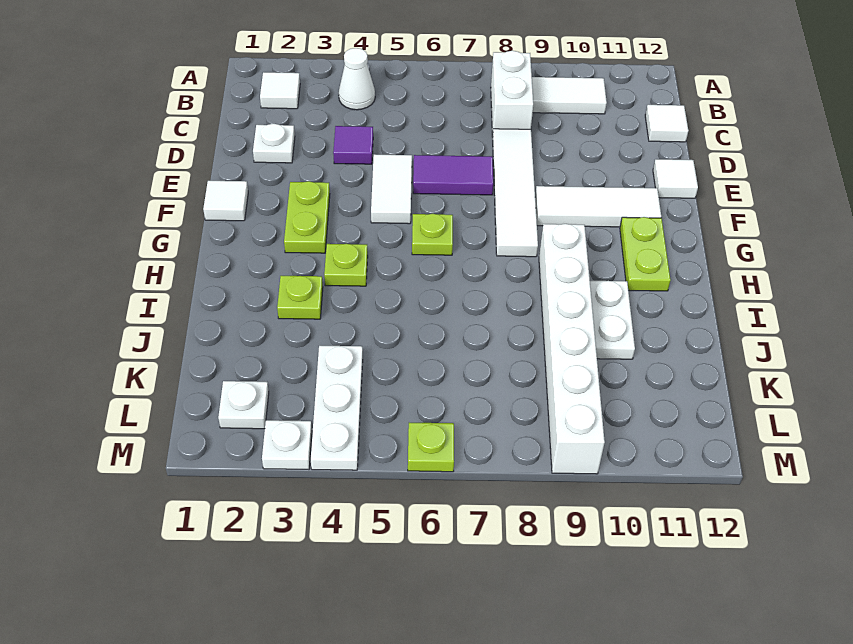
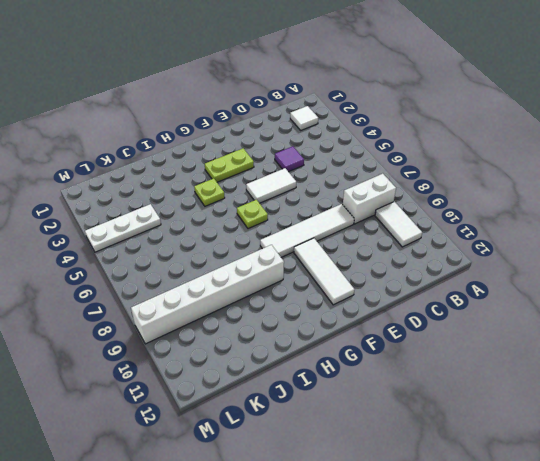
none -> white 1x1 cone [339,48,375,110]
none -> white 1x1 tile [645,105,688,142]
none -> white 1x1 plate [253,124,295,163]

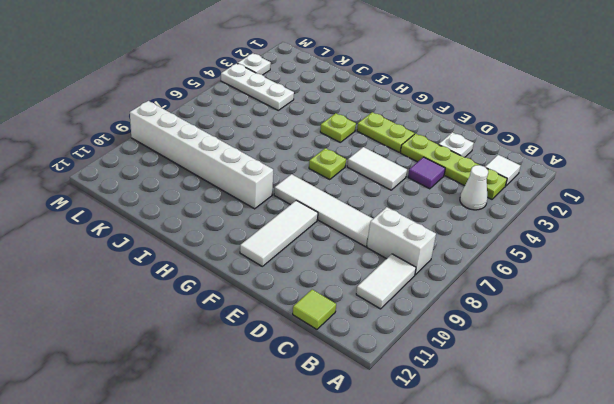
lime 1x4 plate [400,134,507,199] -> none
lime 1x1 tile [293,289,336,329] -> white 1x1 tile [645,105,688,142]
none -> purple 1x2 tile [413,155,493,195]
none -> white 1x1 tile [653,159,698,198]
none -> white 1x1 tile [203,181,248,221]

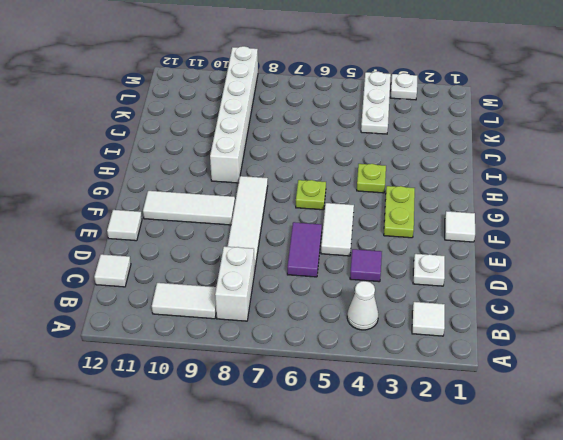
purple 1x2 tile [287,222,322,277] -> purple 1x2 tile turned to [413,155,493,195]
none -> lime 1x2 plate [620,217,670,291]
none -> lime 1x1 plate [277,276,323,319]
none -> white 1x2 plate [590,281,635,359]

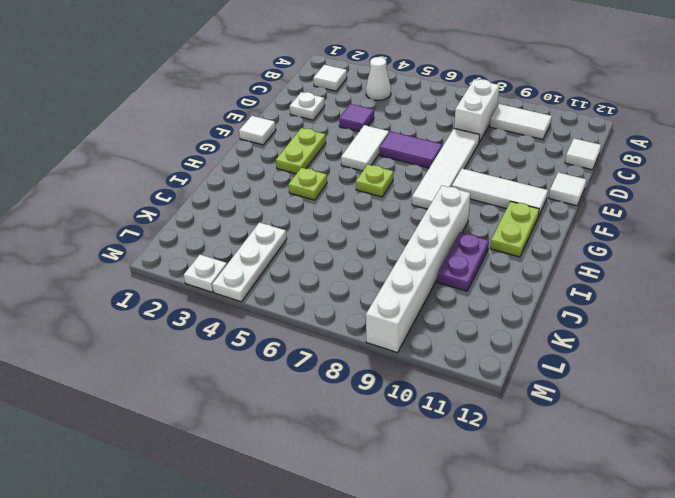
purple 1x2 plate [437,232,489,291] -> white 1x2 plate [590,281,635,359]
none -> lime 1x1 plate [277,276,323,319]
none -> white 1x1 plate [218,381,269,429]
none -> lime 1x1 plate [408,423,454,472]

